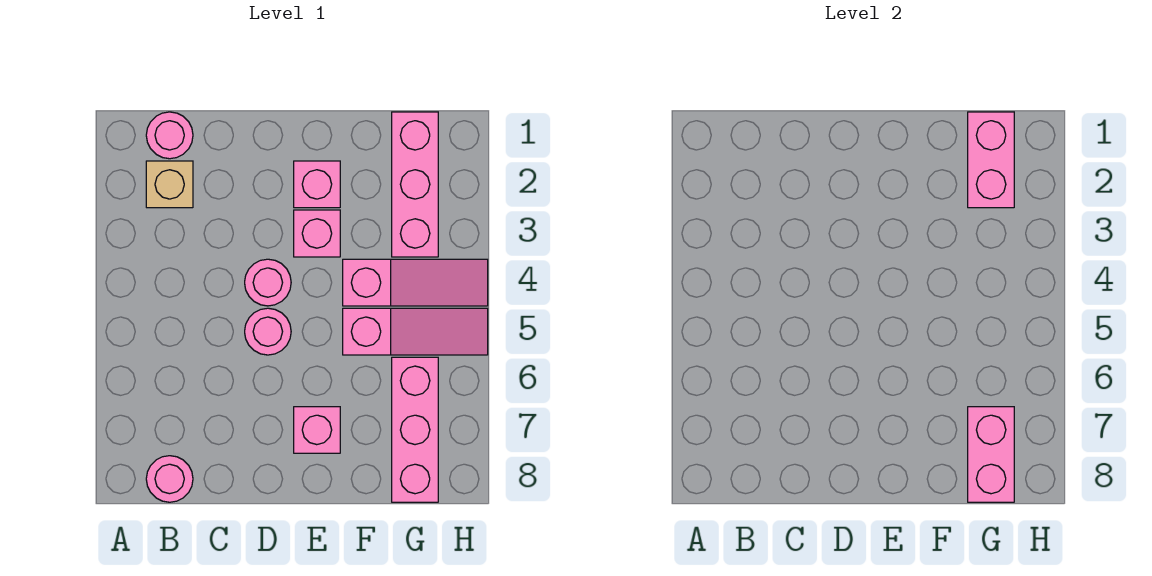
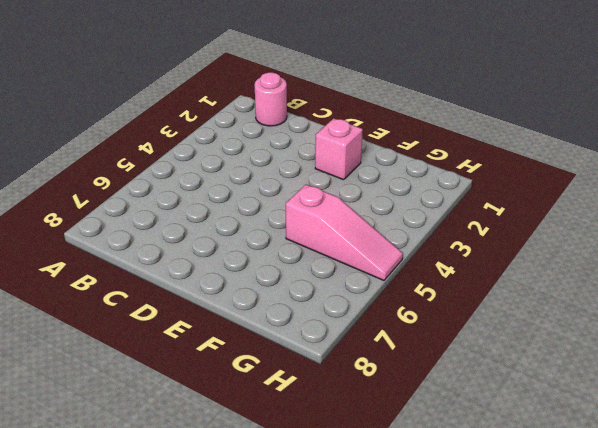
none -> tan 1x1 brick [146,161,193,208]
none -> pink 1x1 round brick [146,456,193,502]
none -> pink 1x1 round brick [245,259,291,306]

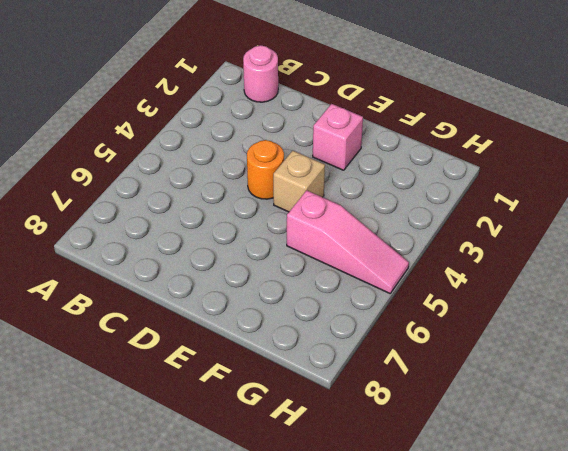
orange 1x1 round brick [247,140,284,199] -> pink 1x1 round brick [245,259,291,306]
tan 1x1 brick [273,151,325,212] -> tan 1x1 brick moved to [146,161,193,208]
none -> pink 1x1 round brick [146,456,193,502]
none -> pink 1x1 round brick [245,308,291,355]
none -> pink 1x1 brick [294,210,340,257]

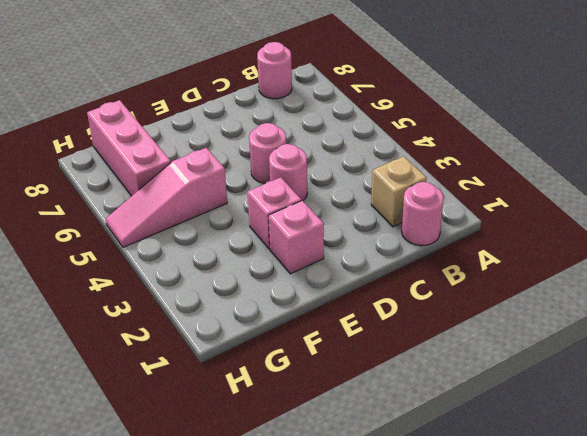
none -> pink 1x1 brick [294,407,340,453]
none -> pink 1x3 slope [343,259,488,306]
none -> pink 1x3 brick [392,112,438,257]

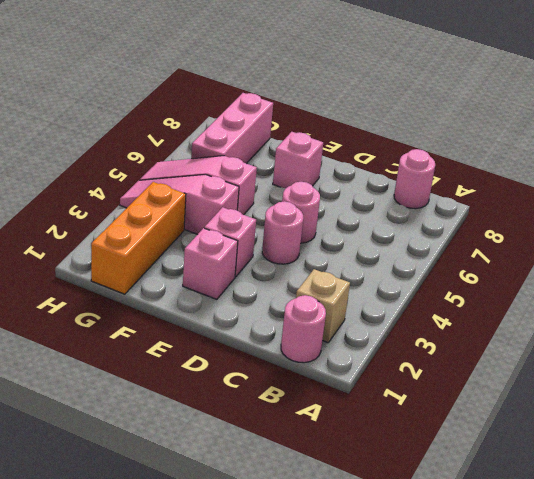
orange 1x3 brick [91,182,186,294] -> pink 1x3 brick [392,112,438,257]
none -> pink 1x2 brick [968,112,1014,208]
none -> pink 1x2 brick [968,407,1014,502]

